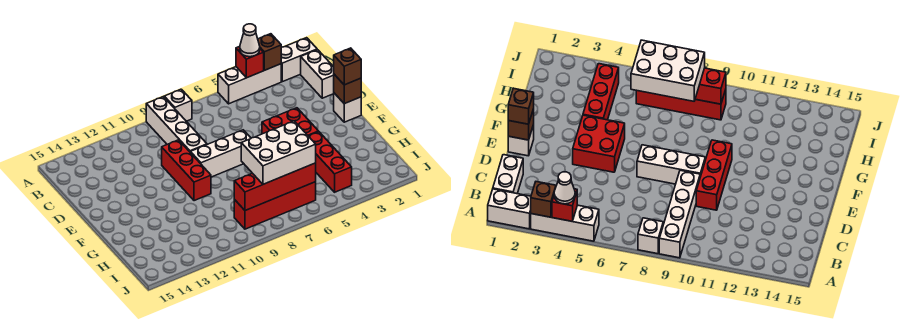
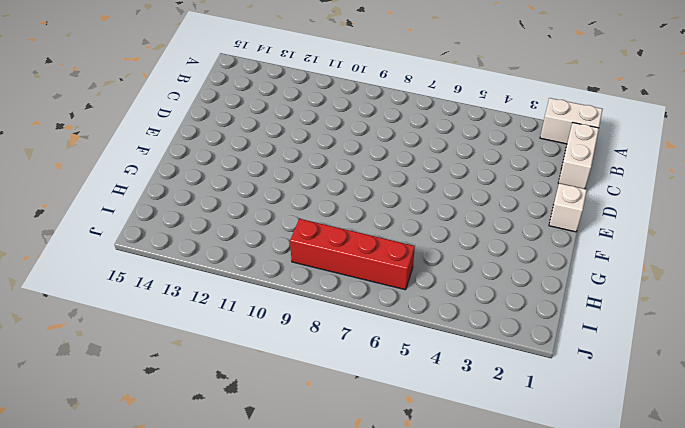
none -> white 1x3 brick [218,64,281,104]
none -> white 1x1 brick [164,89,192,121]
none -> white 1x4 brick [146,97,207,152]

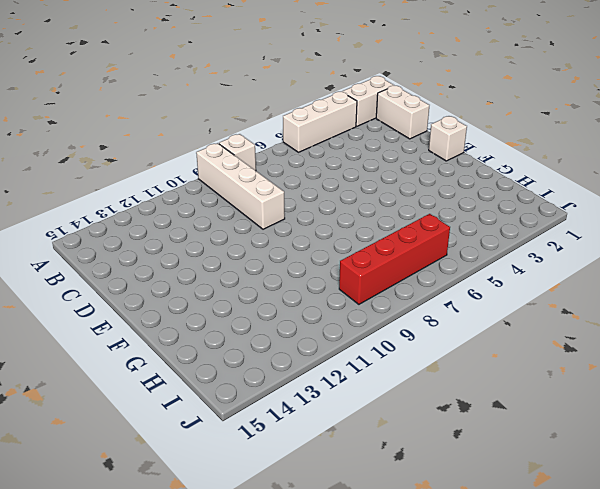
none -> red 1x3 brick [162,140,211,201]
none -> red 2x2 brick [262,108,319,136]
none -> white 1x3 brick [190,130,251,177]

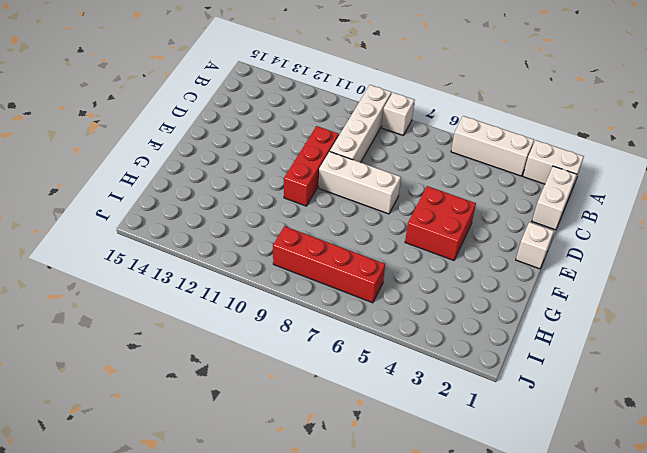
none -> red 1x3 brick [309,132,352,192]
none -> brown 1x1 brick [258,34,281,70]
none -> red 1x1 brick [236,46,264,78]

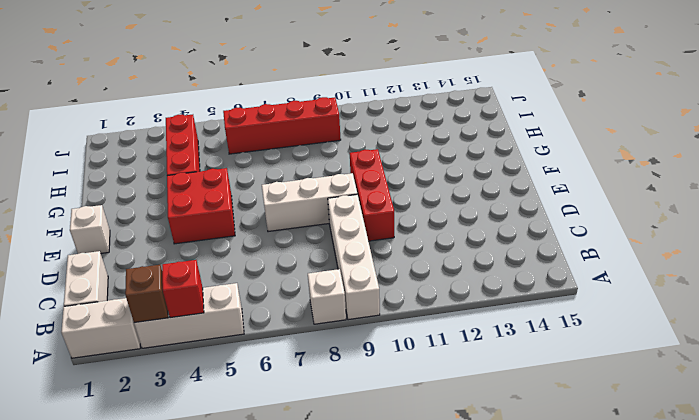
none -> brown 1x1 brick [334,74,361,104]
none -> red 1x4 brick [234,163,316,210]
none -> white 1x1 cone [240,24,260,57]

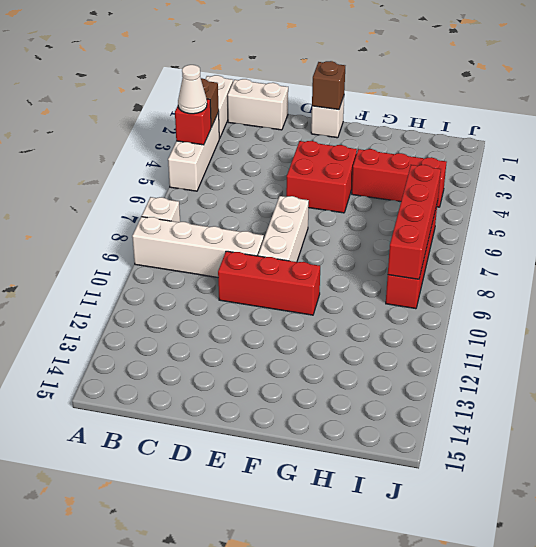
none -> brown 1x1 brick [334,48,361,85]
none -> white 2x3 brick [241,121,316,184]

